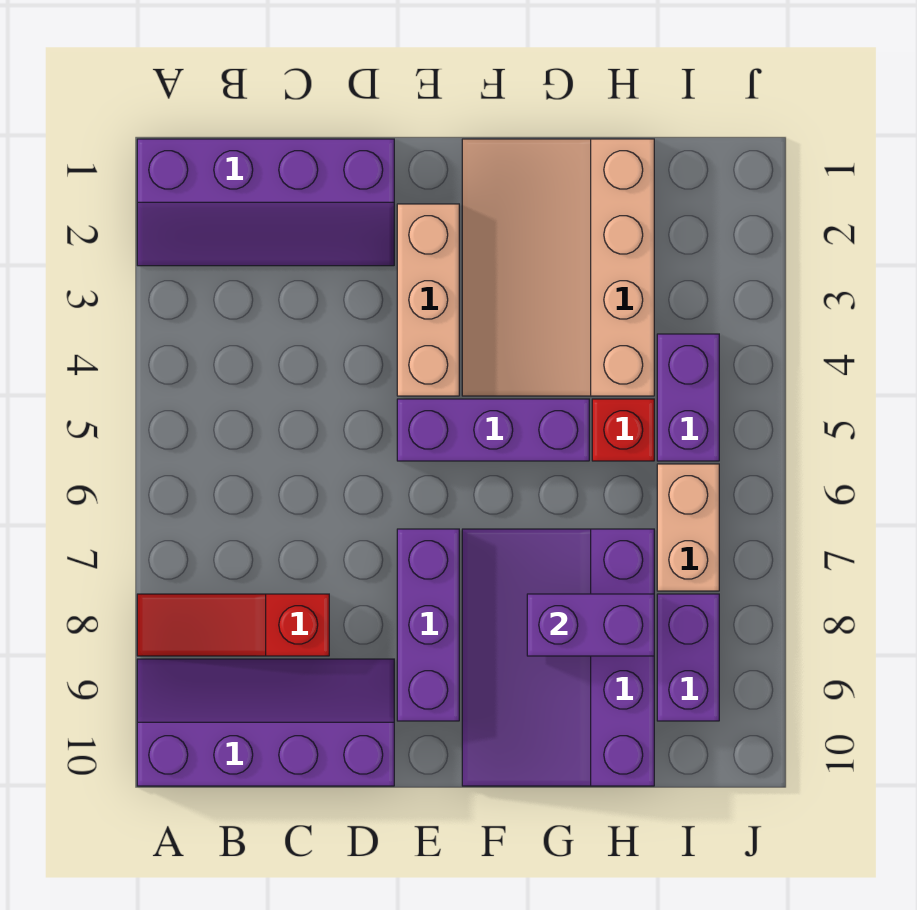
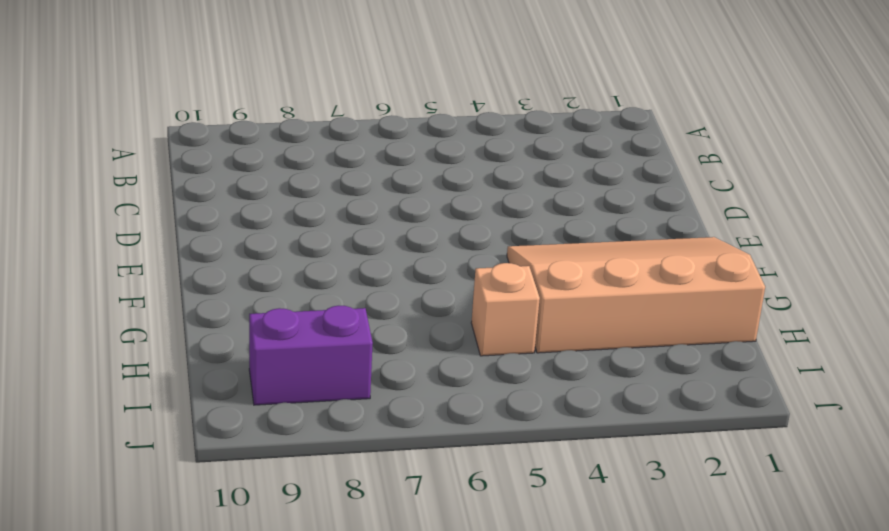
tan 1x1 brick [471,263,540,356] -> red 1x1 brick [592,399,654,461]
none -> purple 2x4 slope [137,139,394,266]
none -> red 1x3 slope [137,594,329,656]
none -> purple 2x4 slope [137,659,394,786]

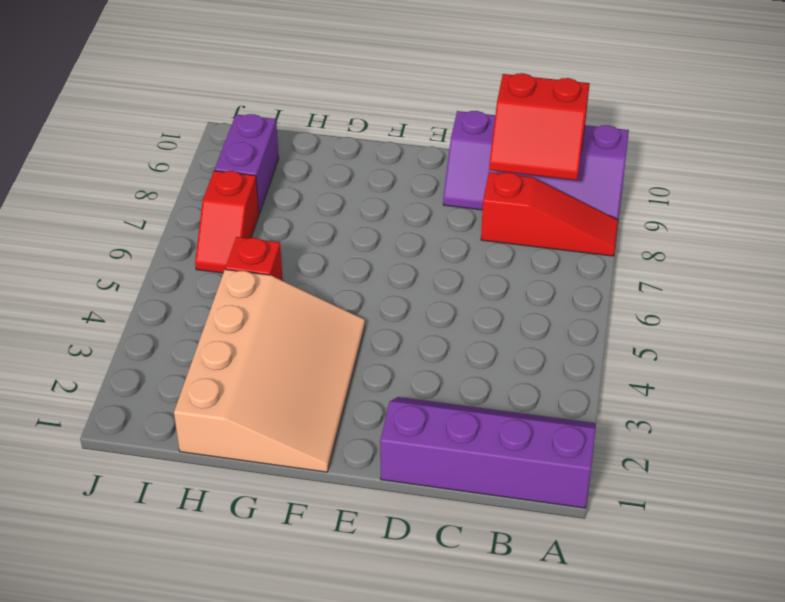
red 2x2 slope [489,73,590,180] -> none
red 1x2 slope [195,171,259,273] -> tan 1x2 brick [657,464,719,591]
none -> tan 1x3 brick [397,204,459,396]
none -> purple 1x3 brick [397,399,589,461]
none -> purple 1x3 brick [397,529,459,721]

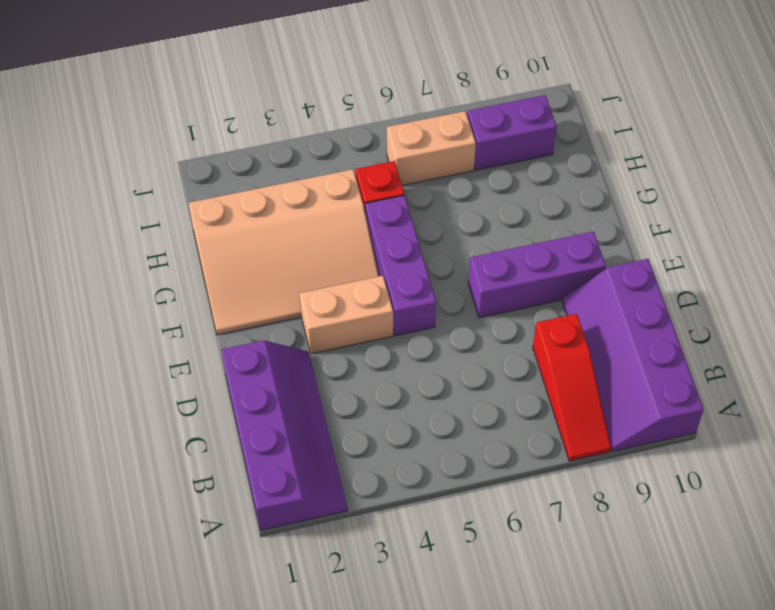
tan 1x2 brick [299,276,393,354] -> tan 1x3 brick [397,204,459,396]
none -> purple 3x4 slope [462,529,654,786]
none -> purple 1x2 brick [657,334,719,461]
none -> purple 1x2 brick [527,594,654,656]

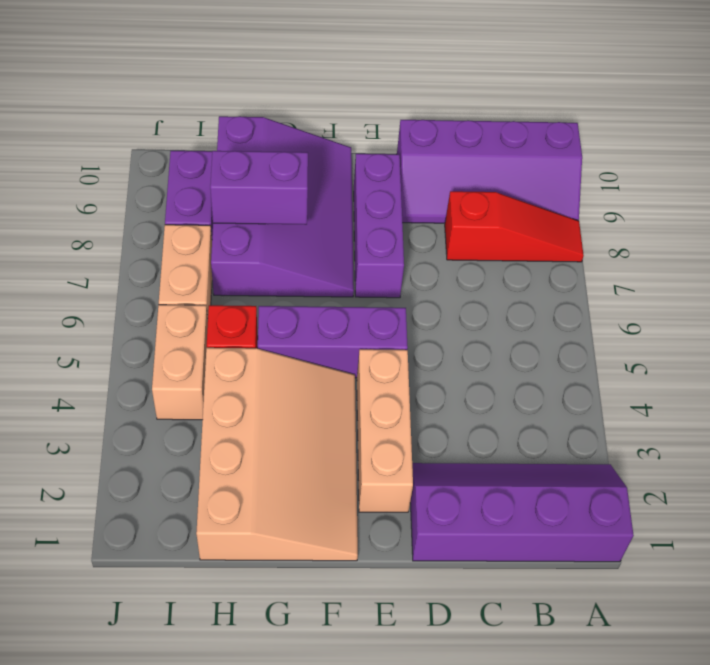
tan 1x2 brick [152,305,208,420] -> purple 1x2 brick [657,334,719,461]

